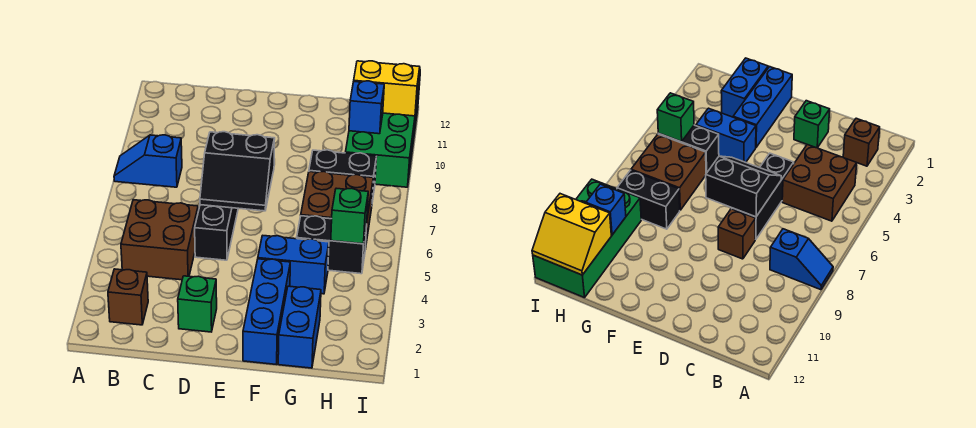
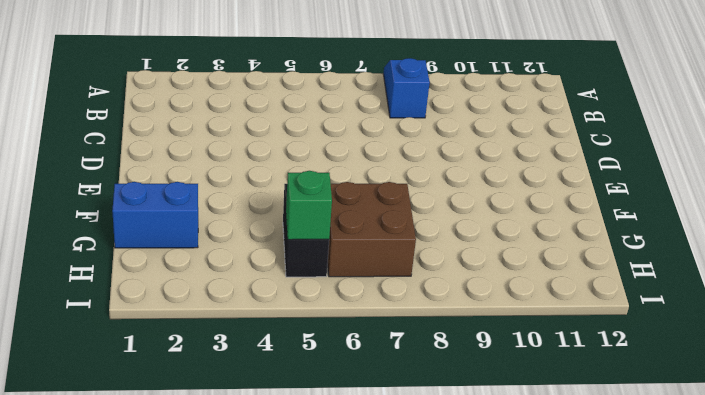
none -> brown 1x1 brick [108,269,148,325]
none -> brown 2x2 brick [121,200,198,280]
none -> green 1x1 brick [178,276,217,332]

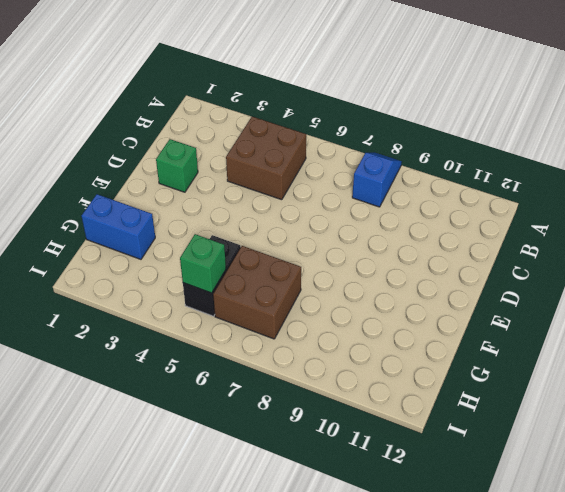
none -> brown 1x1 brick [108,269,148,325]
none -> black 1x3 brick [195,205,238,260]
none -> brown 1x1 brick [718,209,756,259]

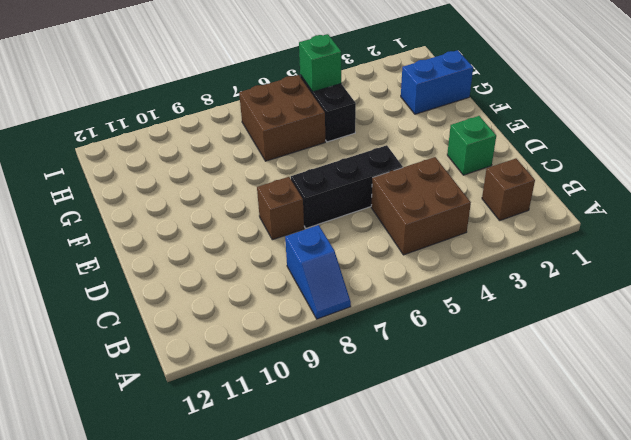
none -> blue 1x3 brick [243,259,290,364]
none -> blue 1x2 brick [258,236,329,294]
none -> black 1x2 brick [309,150,377,202]

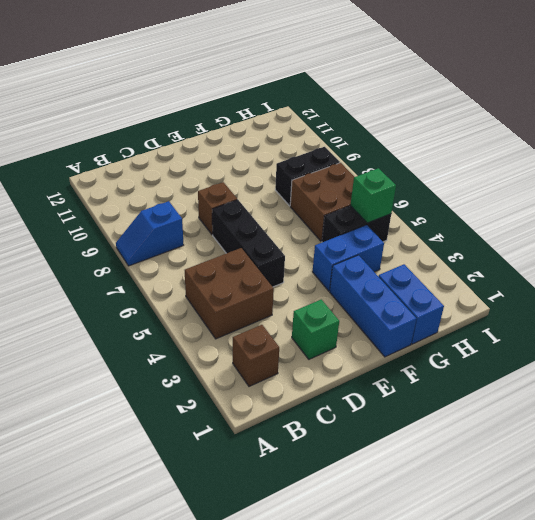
none -> green 2x4 brick [345,82,420,187]
none -> black 2x2 slope [200,132,275,211]
none -> blue 1x1 brick [349,81,384,134]

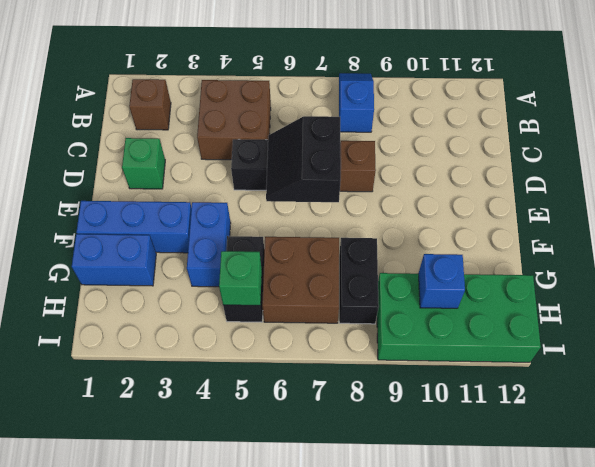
none -> yellow 2x2 slope [354,61,420,116]

